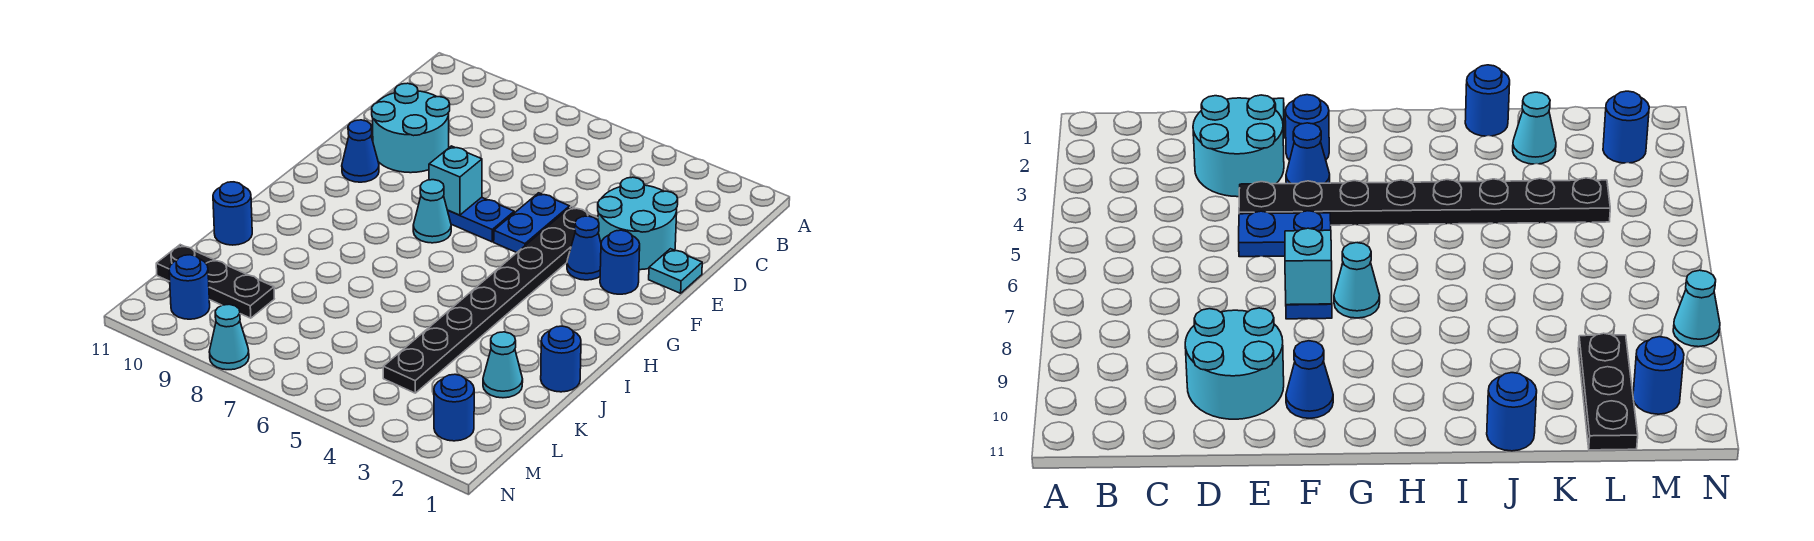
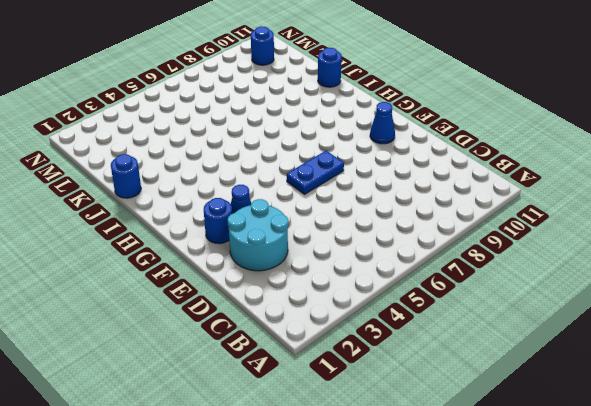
none -> cyan 2x2 round brick [372,83,450,173]
none -> cyan 1x1 plate [649,249,702,293]
none -> black 1x8 plate [383,207,598,393]

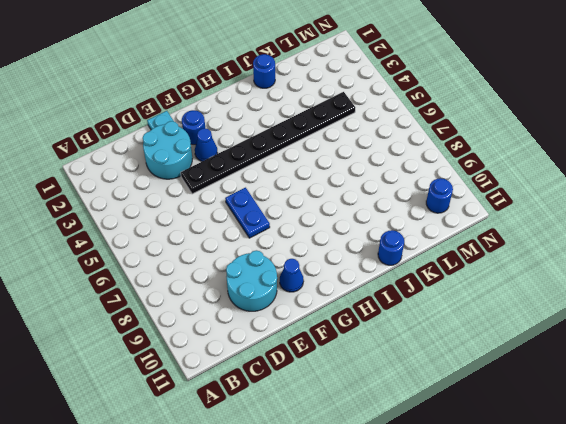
none -> blue 1x2 plate [494,193,570,252]
none -> cyan 1x1 cone [413,180,451,243]
none -> cyan 1x1 cone [483,332,523,398]

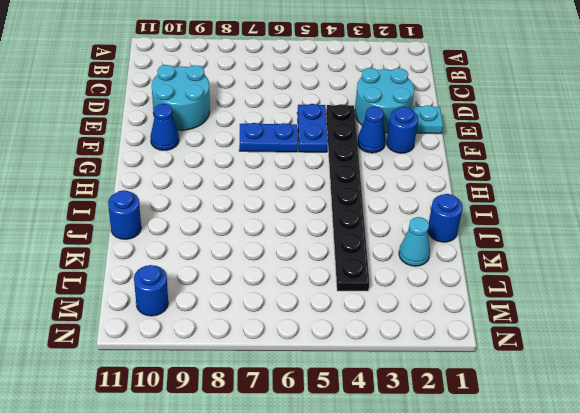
none -> cyan 1x1 cone [413,180,451,243]
none -> black 1x3 plate [156,245,274,318]
none -> blue 1x1 round brick [434,374,474,441]

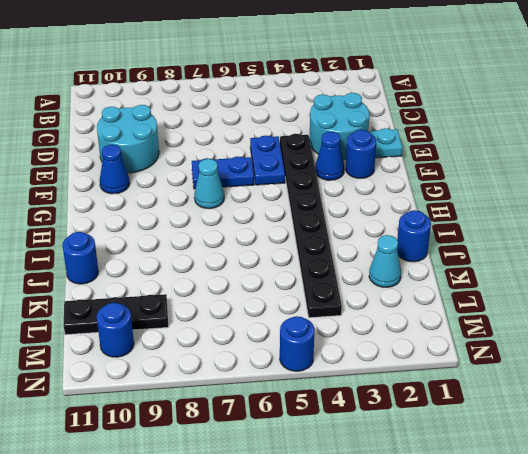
blue 1x1 round brick [280,316,315,371] -> blue 1x1 round brick moved to [434,374,474,441]
none -> cyan 1x1 cone [209,304,249,370]
none -> cyan 1x1 brick [429,146,482,215]

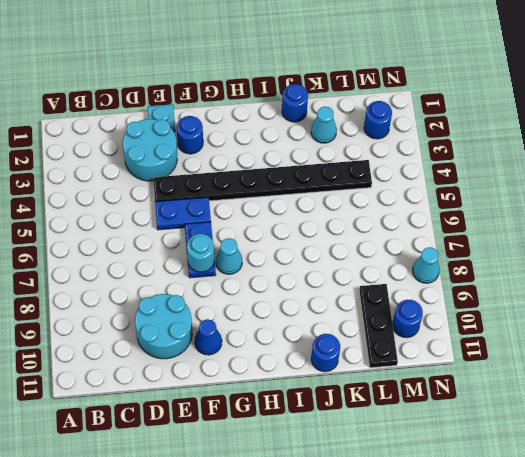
cyan 1x1 round brick [187,234,214,272] -> cyan 1x1 brick [429,146,482,215]
none -> blue 1x1 cone [567,216,601,280]

